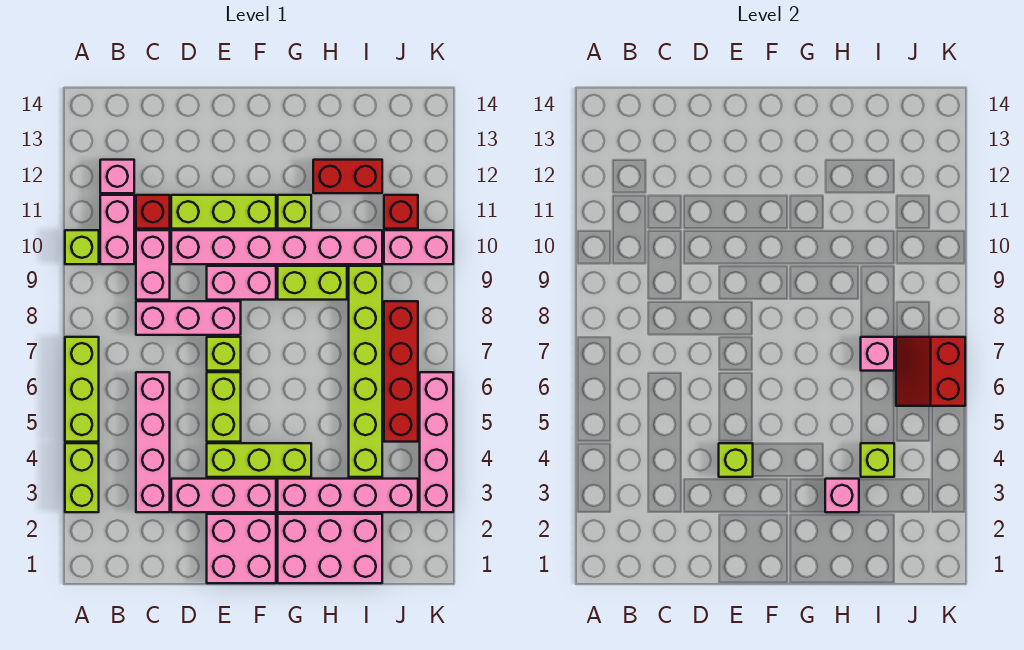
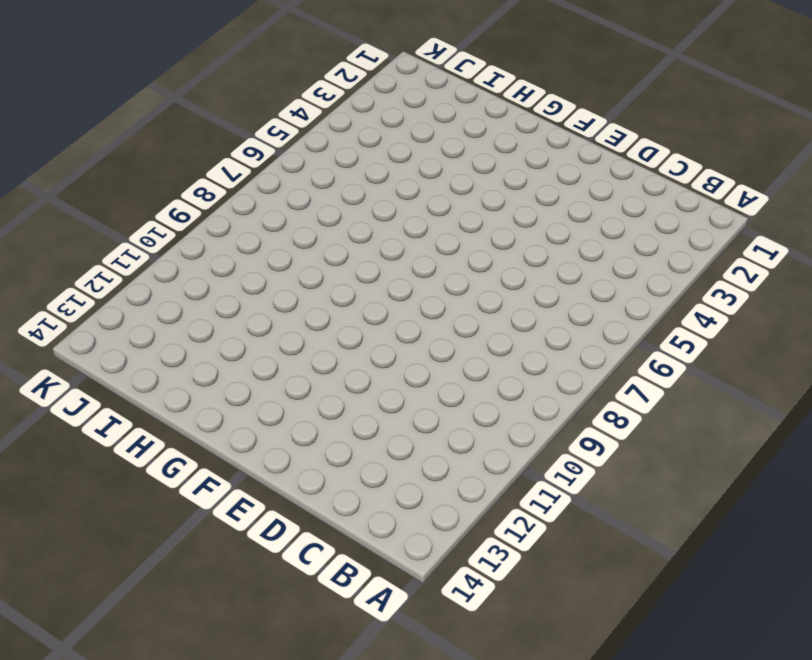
none -> lime 1x2 brick [65,443,99,512]
none -> lime 1x3 brick [65,337,99,442]
none -> lime 1x1 brick [65,230,99,264]
none -> pink 1x2 brick [100,195,134,264]

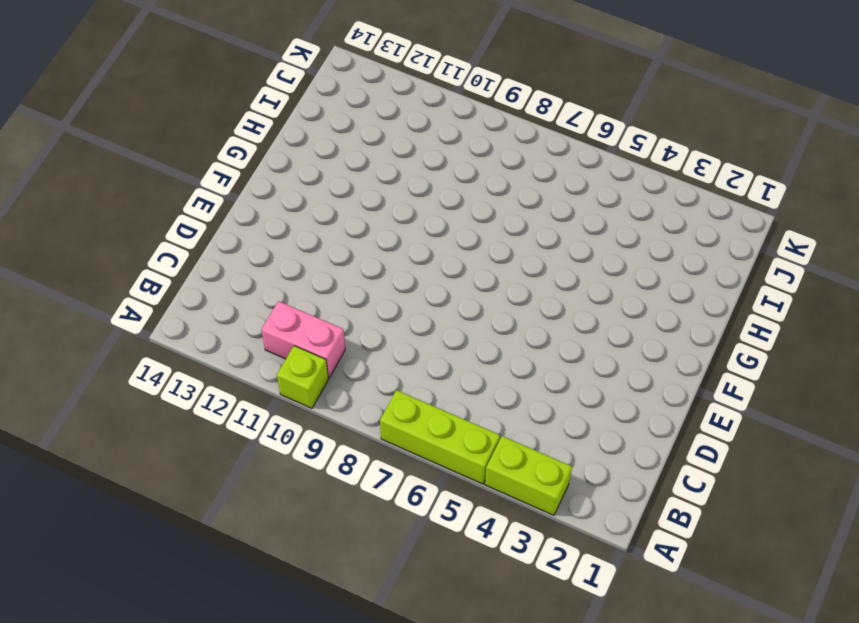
none -> pink 1x1 brick [100,160,134,193]
none -> pink 1x4 brick [136,372,170,512]
none -> pink 1x3 brick [136,301,241,335]
none -> pink 1x2 brick [136,230,170,300]

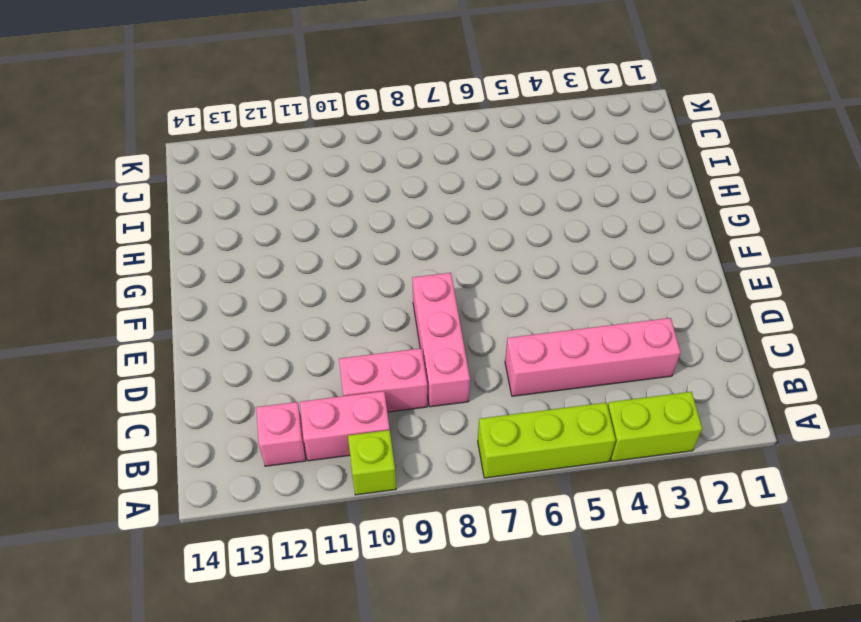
none -> red 1x1 brick [136,195,170,229]
none -> pink 1x3 brick [171,479,276,512]
none -> pink 1x6 brick [171,230,382,264]
none -> lime 1x3 brick [171,195,276,229]

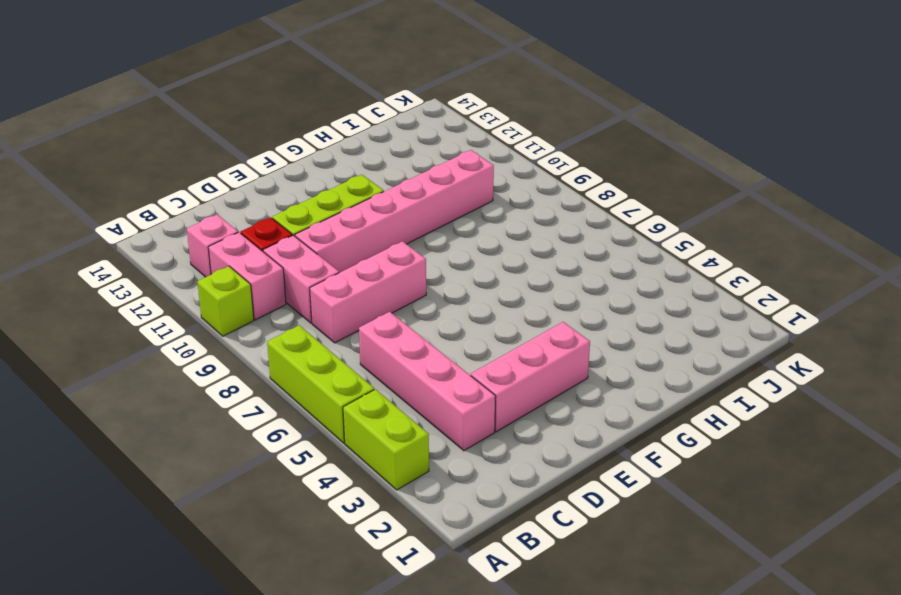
none -> pink 2x2 brick [207,514,276,583]
none -> lime 1x3 brick [207,443,311,477]
none -> lime 1x2 brick [207,372,241,442]
none -> lime 1x1 brick [207,337,241,371]

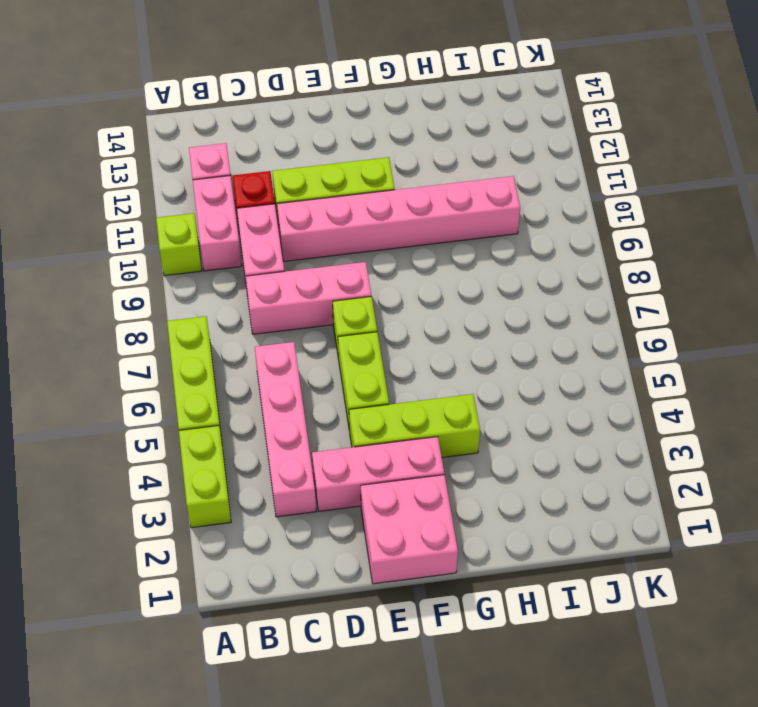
none -> pink 1x2 brick [207,266,276,300]
none -> pink 2x3 brick [278,514,382,583]
none -> pink 1x4 brick [278,479,418,512]
none -> lime 1x2 brick [278,266,347,300]

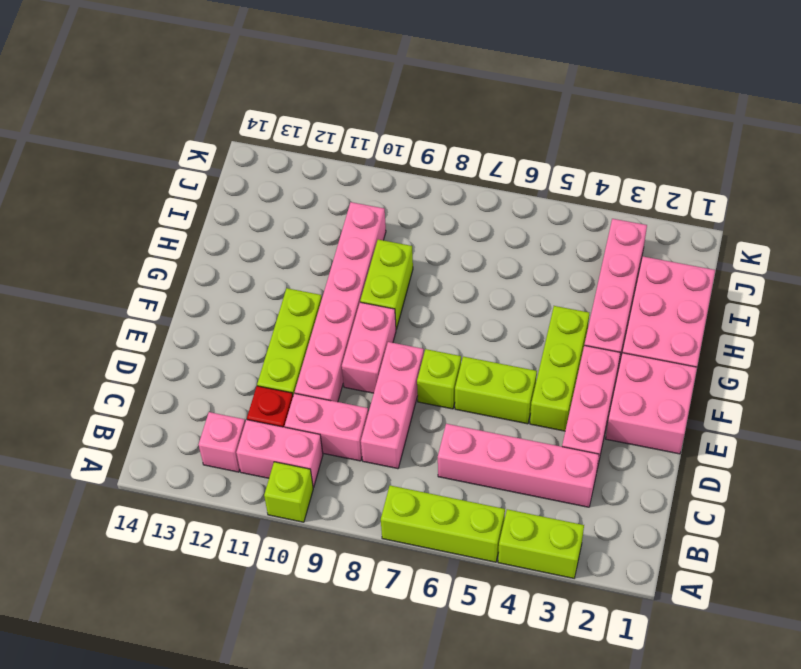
none -> lime 1x1 brick [278,195,311,229]
none -> red 1x2 brick [313,160,382,193]
none -> lime 1x6 brick [349,266,382,477]
none -> red 1x4 brick [384,301,418,442]

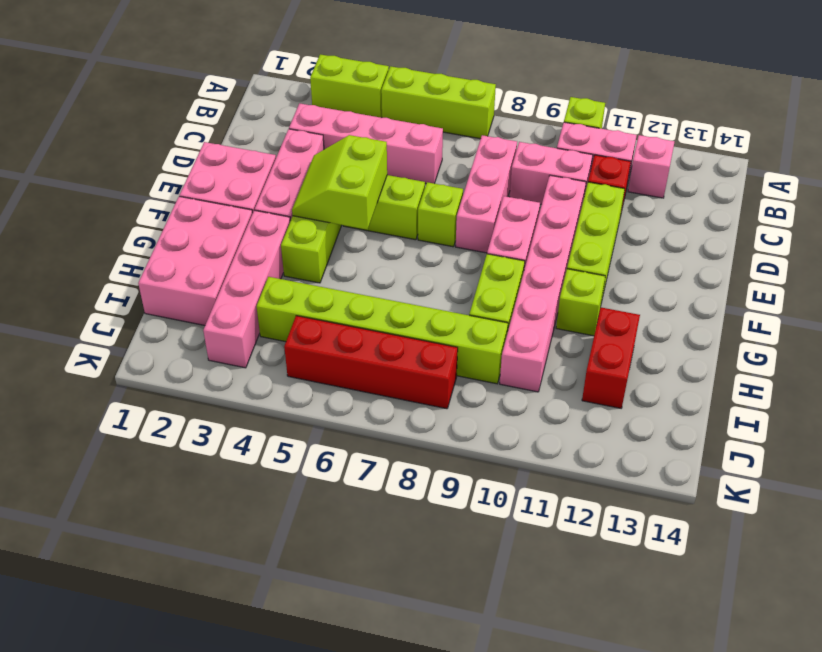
lime 2x2 slope [292,135,387,230] -> lime 1x1 brick [719,443,753,477]
none -> pink 1x2 brick [384,230,453,264]
none -> red 1x1 brick [384,195,418,229]
none -> pink 1x4 brick [420,372,453,512]
none -> pink 1x1 brick [825,479,859,512]

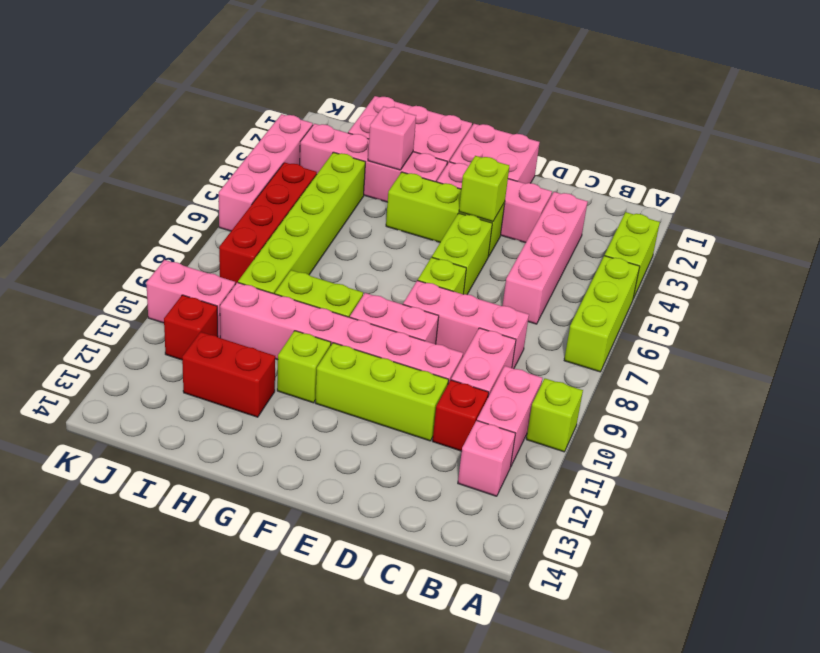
none -> lime 1x1 brick [861,443,894,477]
none -> pink 1x1 brick [861,337,894,371]
none -> red 2x2 slope [896,337,965,406]

